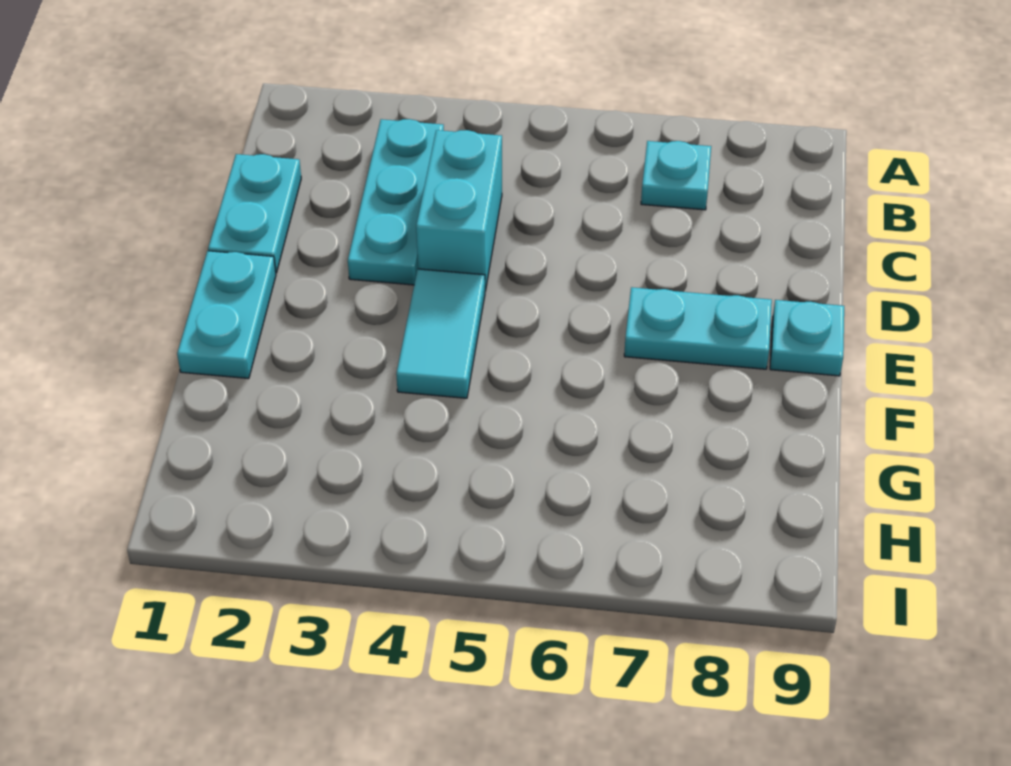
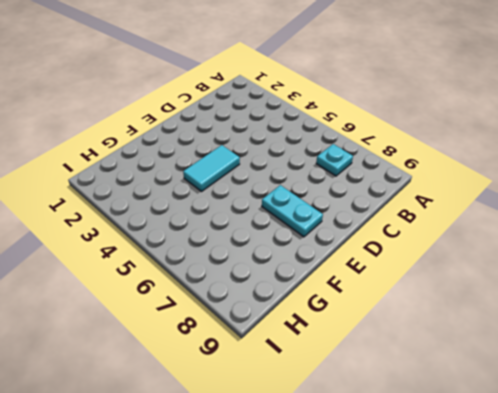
none -> cyan 1x3 plate [348,119,444,285]
none -> cyan 1x2 plate [208,154,301,273]

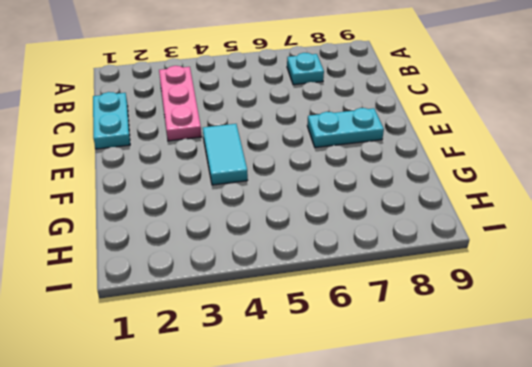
pink 1x3 plate [159,66,202,141] -> cyan 1x3 plate [348,119,444,285]
none -> cyan 1x2 brick [416,130,502,291]
none -> cyan 1x2 plate [177,251,276,379]

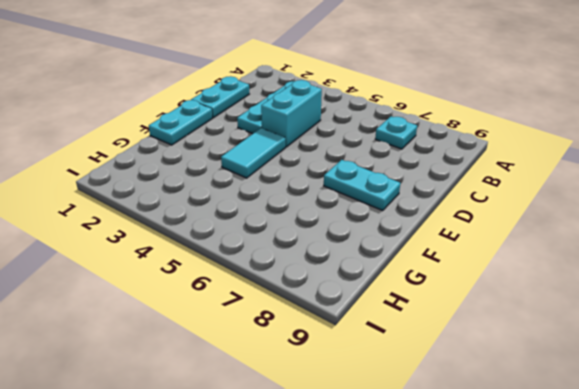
none -> cyan 1x1 plate [770,300,844,376]

